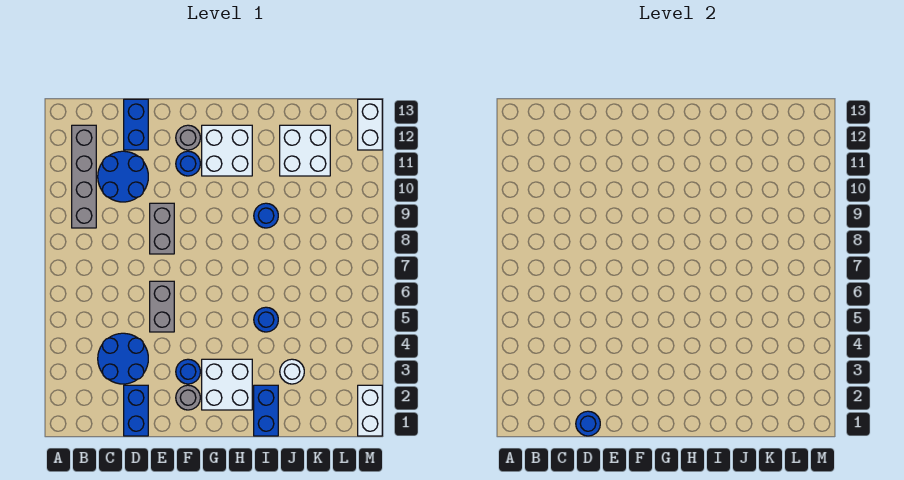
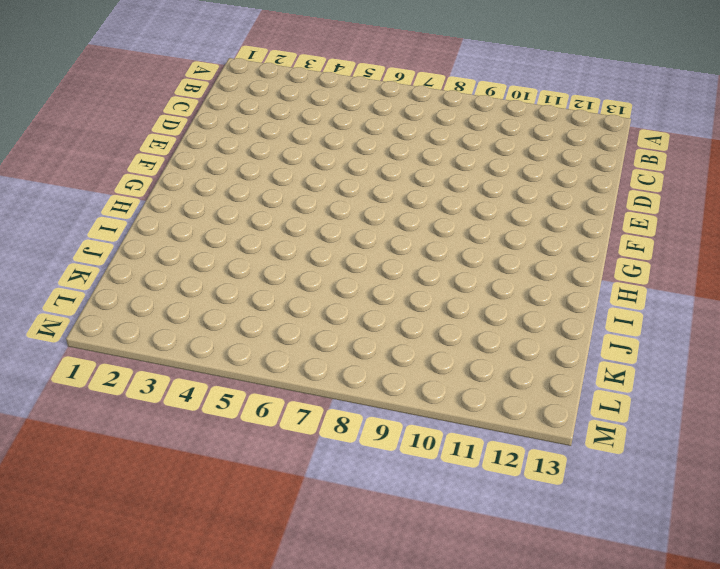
none -> grey 1x4 brick [72,125,96,228]
none -> blue 2x2 round brick [98,333,148,384]
none -> blue 2x2 round brick [98,151,148,202]

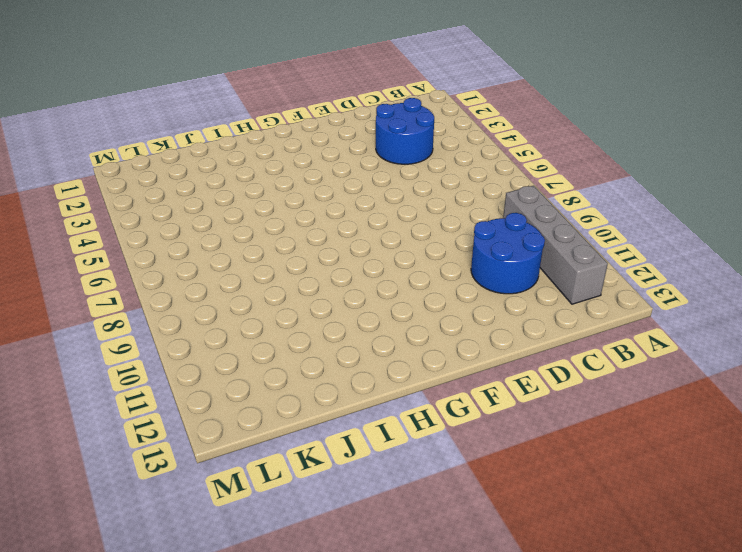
none -> blue 1x2 brick [124,385,148,436]
none -> blue 1x2 brick [124,99,148,150]
none -> grey 1x2 brick [150,281,174,332]

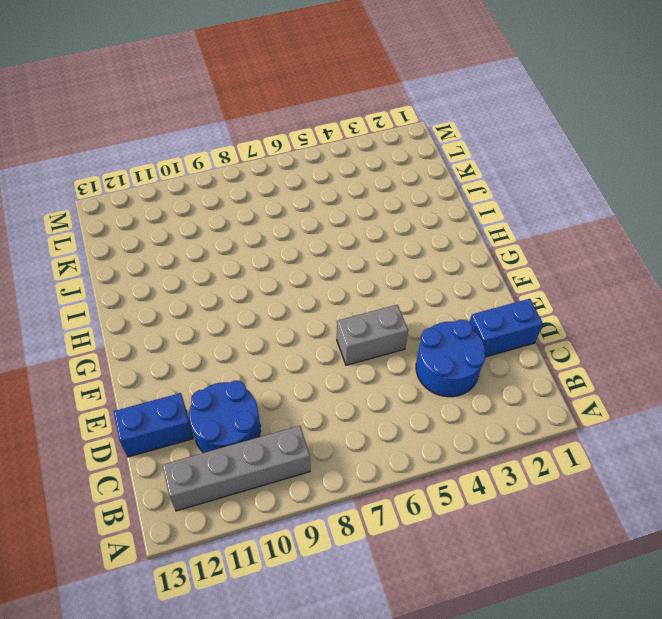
none -> grey 1x2 brick [150,203,174,254]
none -> grey 1x1 round brick [176,385,200,410]
none -> blue 1x1 round brick [176,359,200,384]

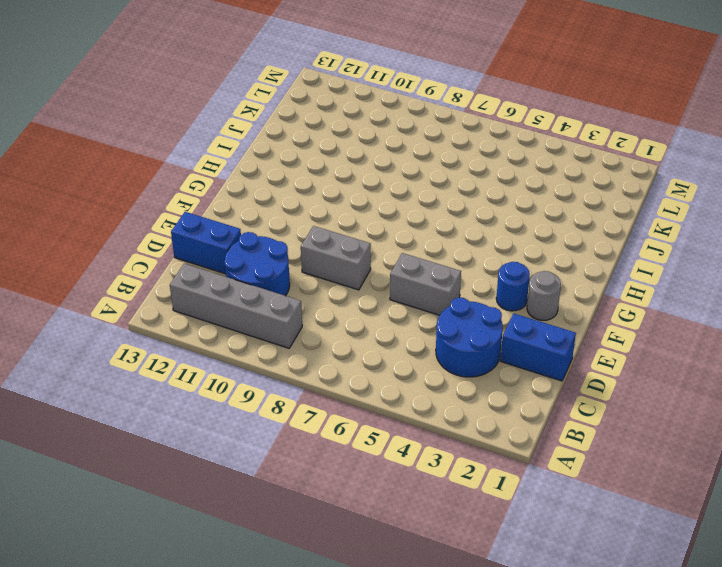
none -> blue 1x1 round brick [176,151,200,176]
none -> grey 1x1 round brick [176,125,200,150]
none -> white 2x2 brick [202,359,252,410]

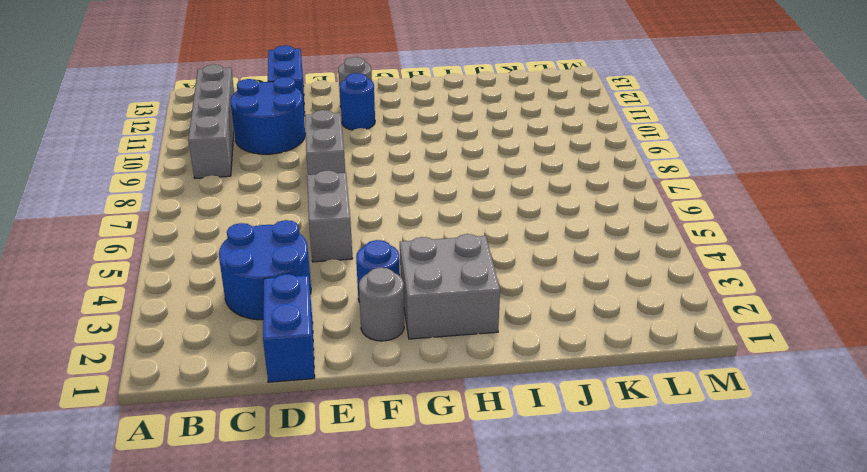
grey 2x2 brick [400,234,500,339] -> white 2x2 brick [202,359,252,410]
none -> white 2x2 brick [202,125,252,176]
none -> blue 1x2 brick [254,385,278,436]
none -> blue 1x1 round brick [254,307,278,332]

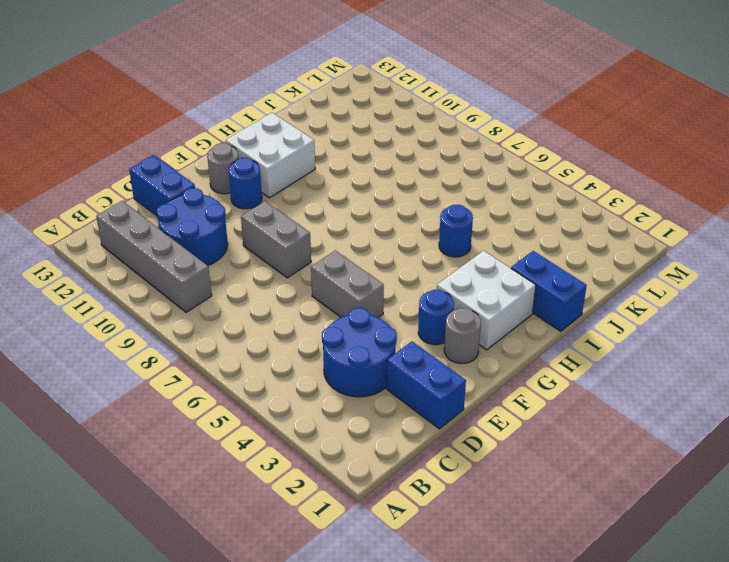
none -> blue 1x1 round brick [254,203,278,228]
none -> white 1x1 round brick [280,359,304,384]
none -> white 2x2 brick [280,125,330,176]

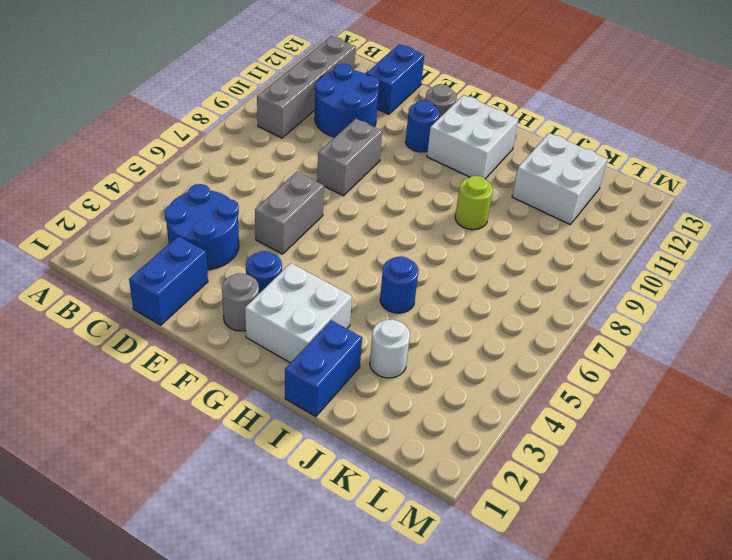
lime 1x1 round brick [455,176,493,230] -> blue 1x1 round brick [254,203,278,228]
none -> white 1x2 brick [358,385,382,436]
none -> white 1x2 brick [358,99,382,150]
none -> blue 1x1 round brick [576,411,600,436]

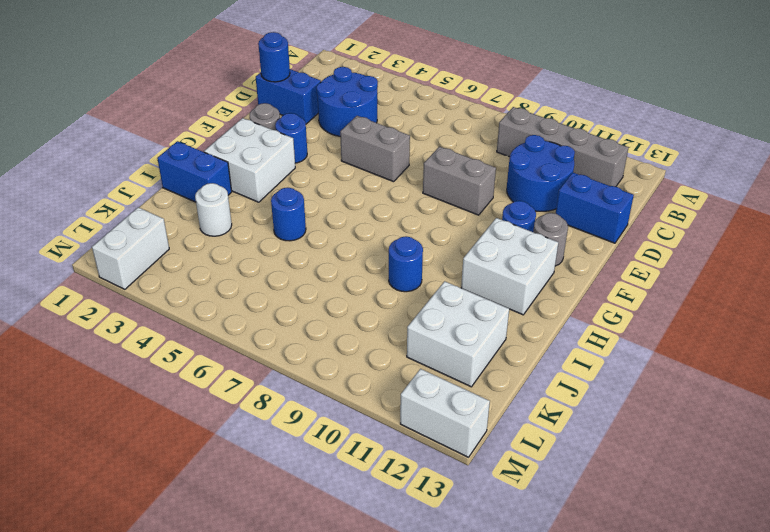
white 1x2 brick [92,207,169,289] -> white 1x2 brick turned to [358,385,382,436]

